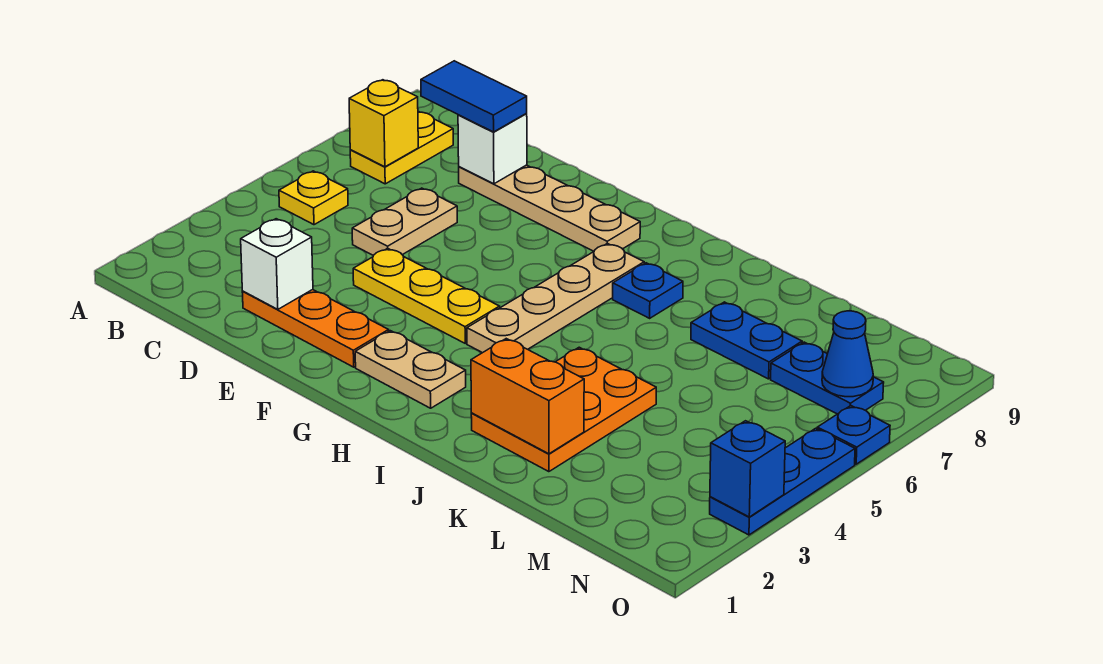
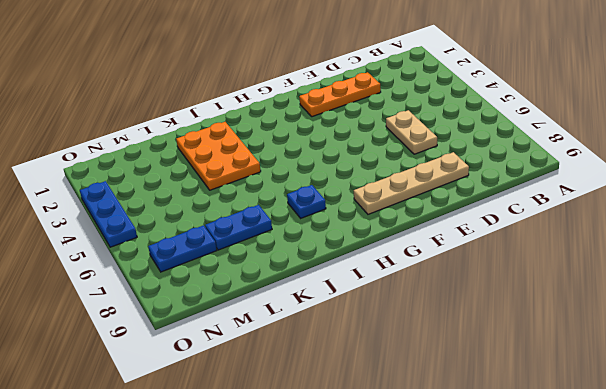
none -> yellow 1x1 plate [279,171,348,225]
none -> yellow 1x2 plate [350,112,453,184]
none -> yellow 1x3 plate [353,248,500,343]

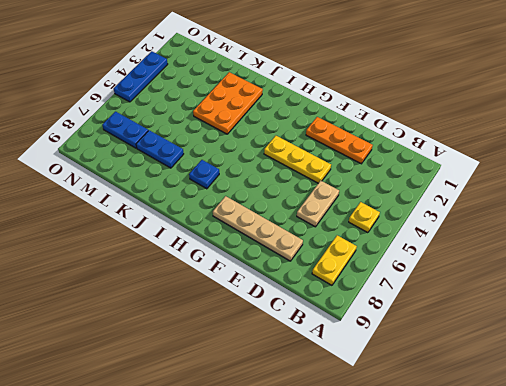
none -> tan 1x2 plate [355,331,466,408]
none -> tan 1x4 plate [467,243,644,353]
none -> blue 1x1 plate [817,406,890,464]

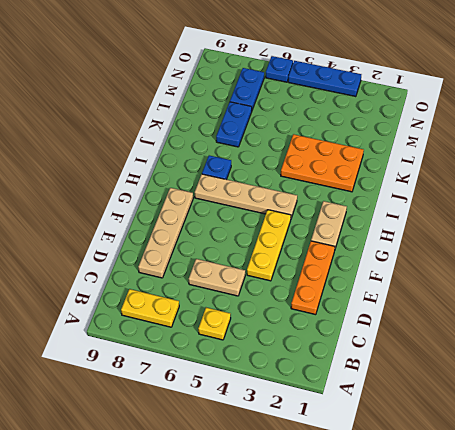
none -> yellow 1x1 brick [349,80,418,167]
none -> white 1x1 brick [241,219,313,309]
none -> white 1x1 brick [458,113,527,184]

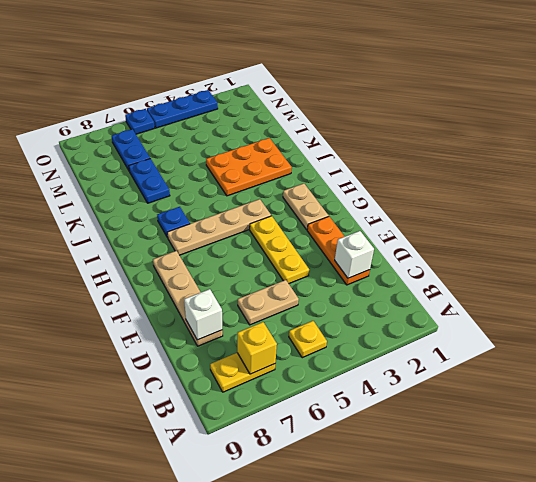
none -> orange 1x2 brick [471,339,584,454]
none -> blue 1x1 cone [822,311,873,397]
none -> blue 1x1 brick [710,421,785,517]

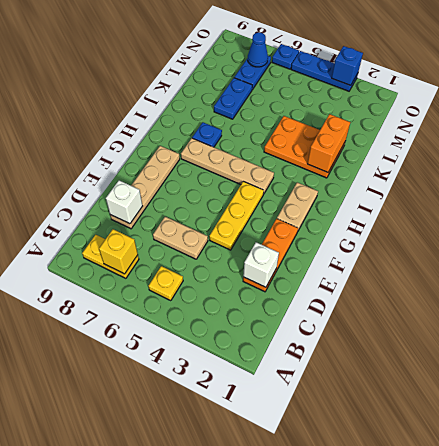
none -> blue 1x2 tile [421,61,527,132]

